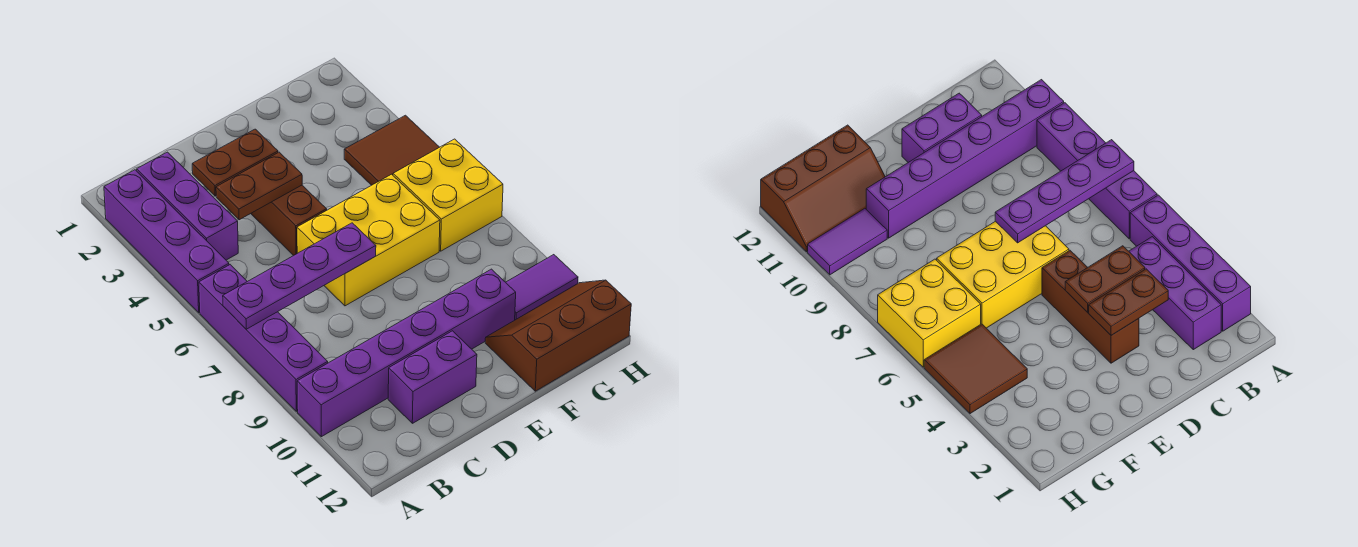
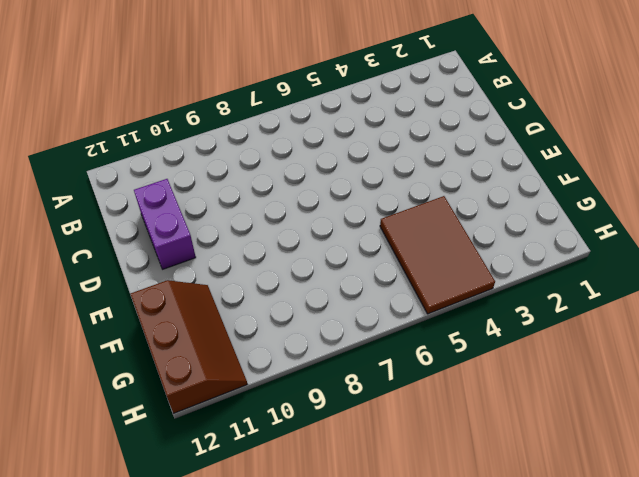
brown 2x3 tile [380,196,495,314] -> brown 2x2 tile [344,115,439,185]
none -> purple 1x4 brick [104,170,229,313]
none -> purple 1x4 brick [199,265,328,411]
none -> purple 1x6 brick [297,269,516,437]

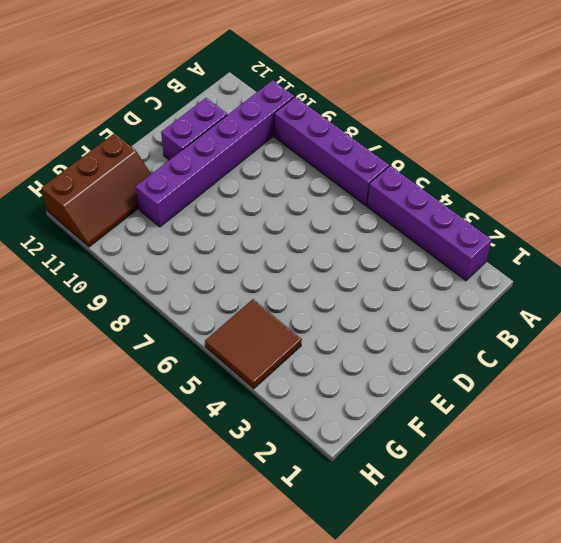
none -> purple 1x3 brick [137,152,238,260]
none -> brown 1x3 brick [251,185,327,256]
none -> yellow 2x3 brick [297,174,440,306]

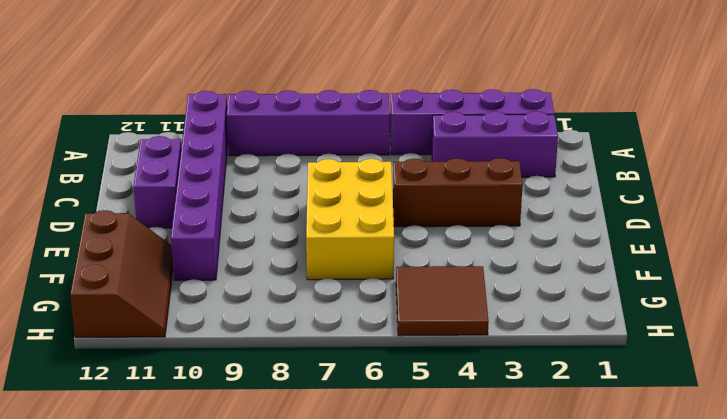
none -> yellow 2x2 brick [393,139,503,251]
none -> purple 1x2 tile [506,255,578,320]
none -> purple 1x4 plate [223,223,376,329]

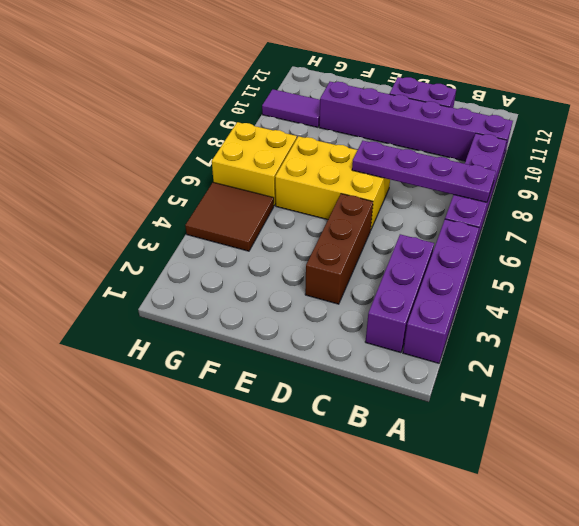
none -> brown 2x3 slope [485,280,631,391]
none -> brown 1x2 plate [192,129,278,196]
none -> brown 1x2 plate [216,152,302,220]

